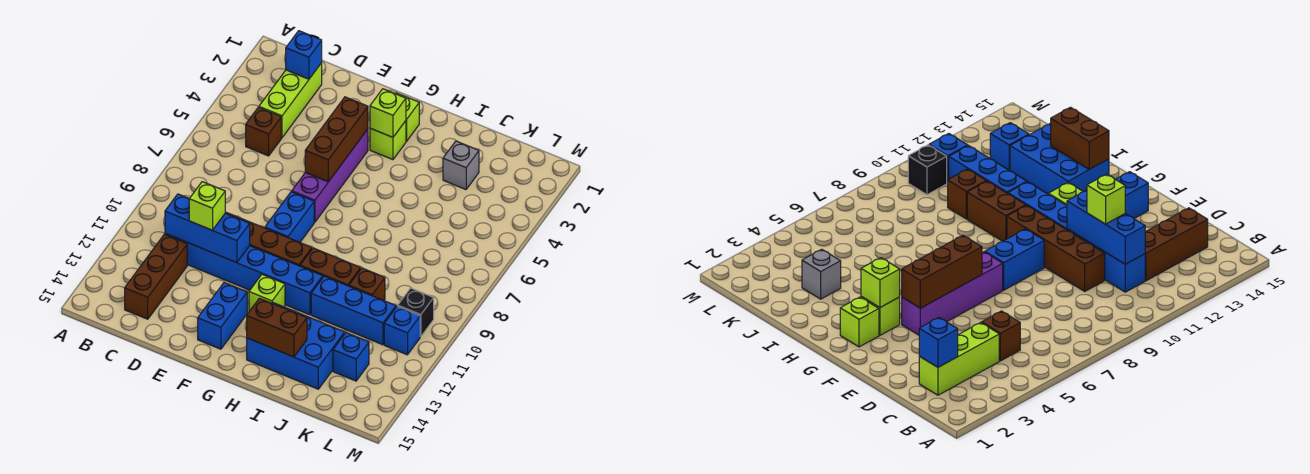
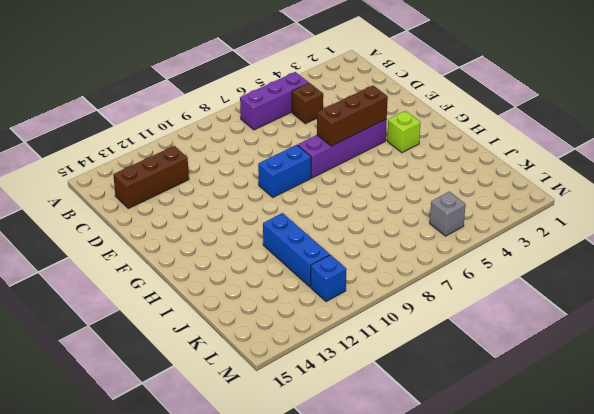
purple 1x3 brick [240,72,309,130] -> none
grey 1x1 brick [430,192,466,236] -> grey 1x1 brick moved to [443,141,479,190]
none -> lime 1x3 brick [259,63,322,138]
none -> blue 1x6 brick [165,234,323,315]
none -> brown 1x4 brick [225,212,312,266]

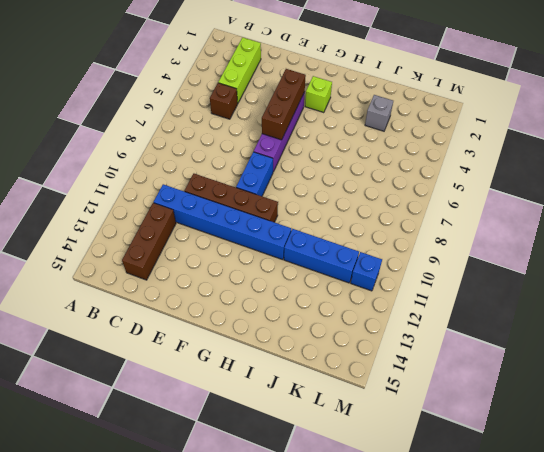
none -> blue 1x2 brick [198,283,247,349]
none -> lime 1x1 brick [396,93,419,142]
none -> lime 1x1 brick [249,275,285,311]

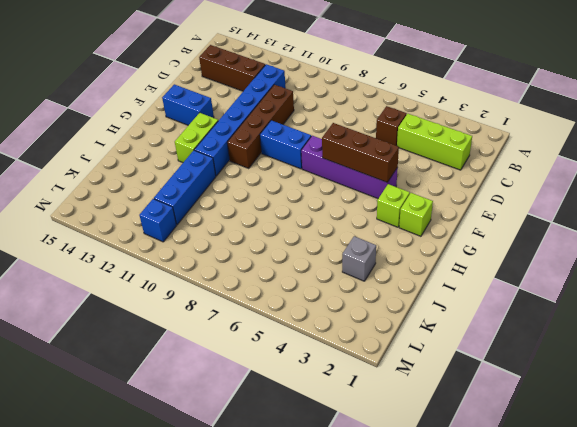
lime 1x2 brick [175,113,218,163] -> lime 1x1 brick [249,275,285,311]
none -> brown 1x2 brick [300,248,361,286]
none -> blue 2x3 brick [247,303,345,389]
none -> brown 1x1 brick [349,268,385,300]

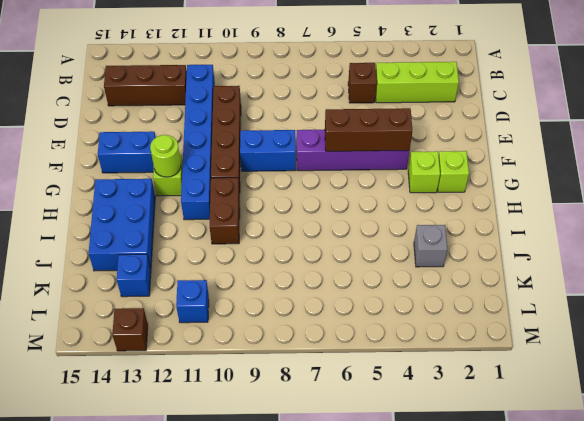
lime 1x1 round brick [150,135,181,177] -> none
brown 1x1 brick [112,308,148,351] -> brown 1x1 brick moved to [349,268,385,300]
none -> blue 1x3 brick [311,276,396,345]
none -> black 1x1 brick [398,288,434,337]
none -> blue 1x1 brick [286,31,322,79]

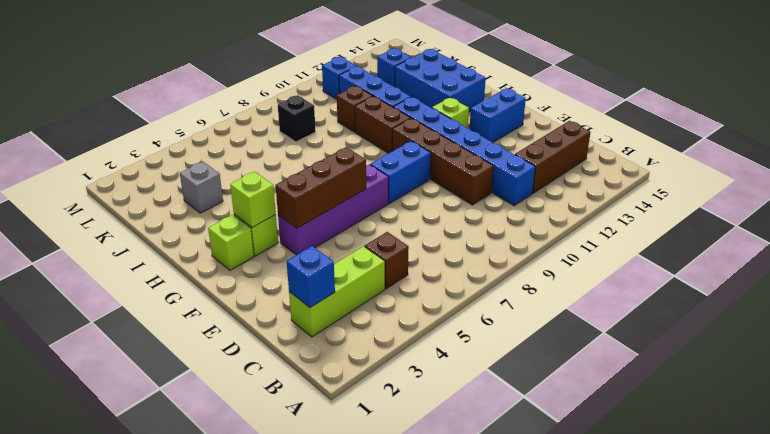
black 1x1 brick [278,95,316,142] -> black 1x1 brick moved to [398,288,434,337]
none -> blue 1x3 brick [165,194,250,263]
none -> brown 1x2 brick [247,298,307,357]
none -> lime 1x1 brick [189,182,225,230]

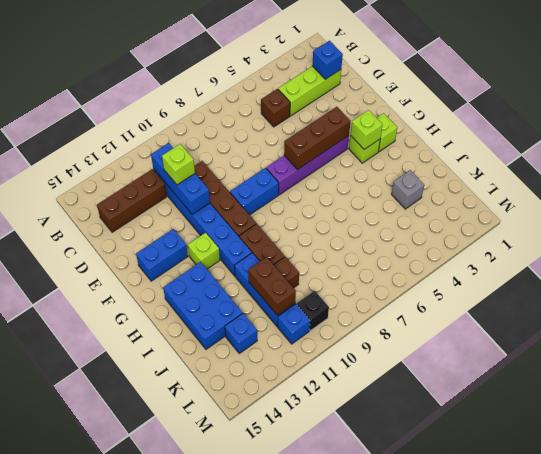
brown 1x2 brick [248,257,296,315] -> brown 1x2 brick moved to [247,298,307,357]

